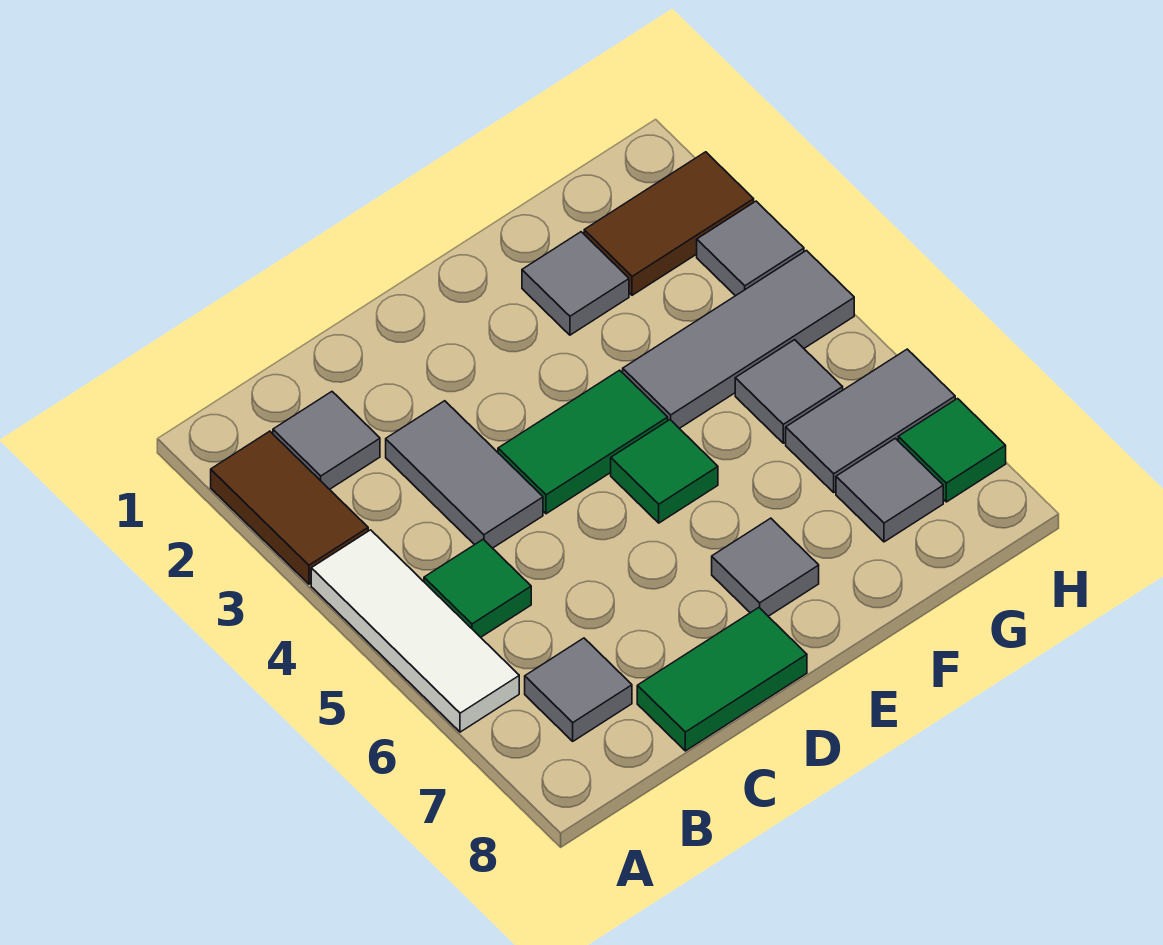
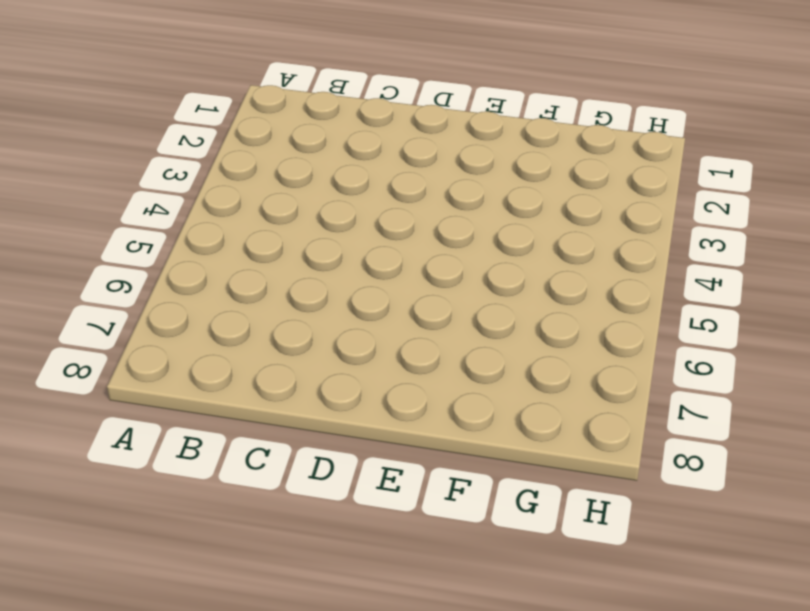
none -> brown 1x2 tile [211,431,368,584]
none -> white 1x3 tile [311,530,519,732]
none -> grey 1x1 tile [273,392,380,489]

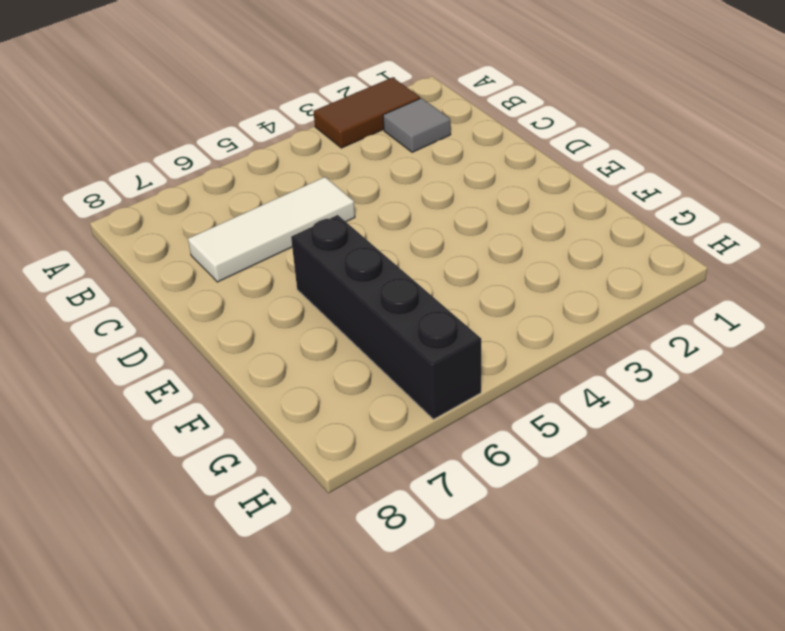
white 1x3 tile [188,177,355,282] -> white 1x3 tile moved to [311,530,519,732]
black 1x4 brick [291,215,481,419] -> grey 1x2 tile [786,349,955,492]
none -> green 1x1 tile [424,539,531,637]
none -> grey 1x1 tile [525,638,632,741]
none -> grey 1x2 tile [386,401,543,548]

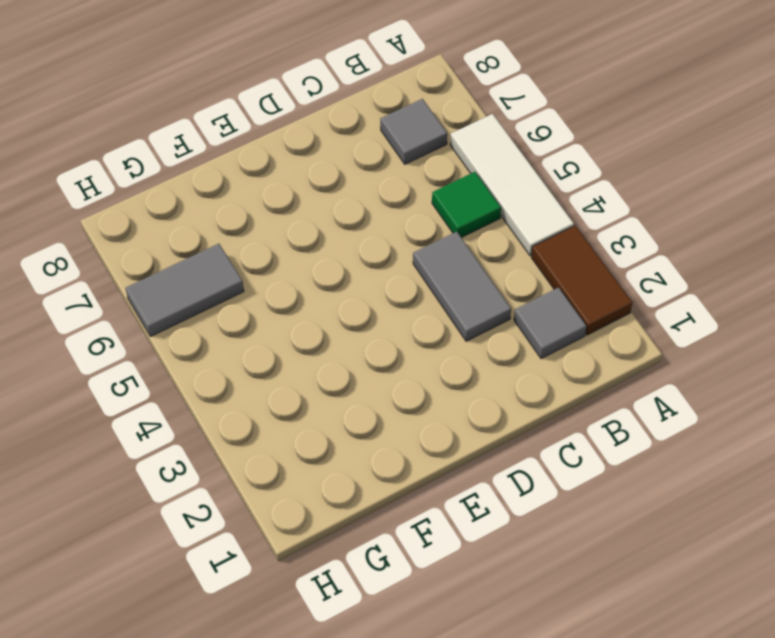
none -> green 1x2 tile [637,608,807,751]
none -> green 1x2 tile [498,370,668,514]
none -> green 1x1 tile [611,420,718,523]

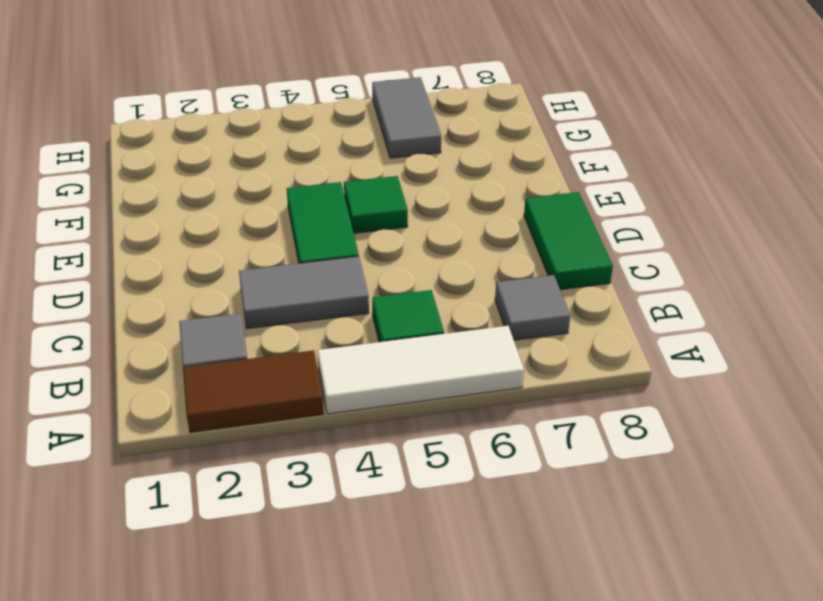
none -> grey 1x1 tile [712,518,819,616]
none -> grey 1x1 tile [522,232,629,335]
none -> grey 1x3 tile [623,251,854,428]

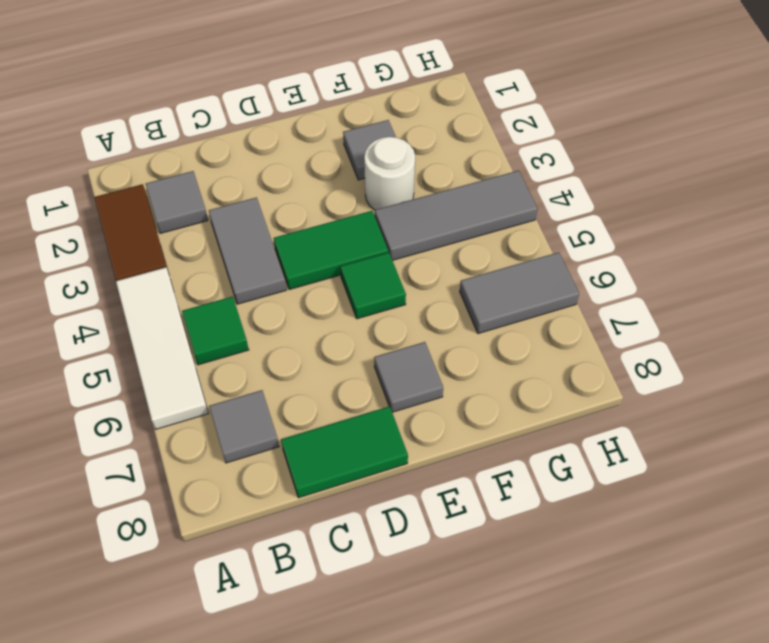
white 1x1 round brick [364,137,415,210] -> none
none -> brown 1x2 tile [584,152,754,295]
none -> grey 1x1 tile [735,340,843,443]
none -> grey 1x1 tile [836,438,943,542]

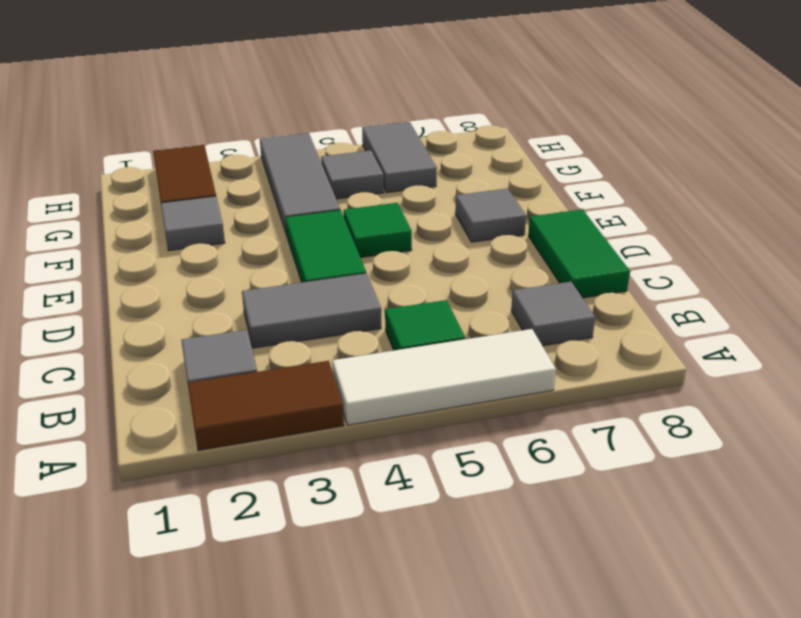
none -> grey 1x1 tile [836,438,943,542]
none -> grey 1x1 tile [697,201,804,296]
none -> green 1x1 tile [898,399,1006,502]

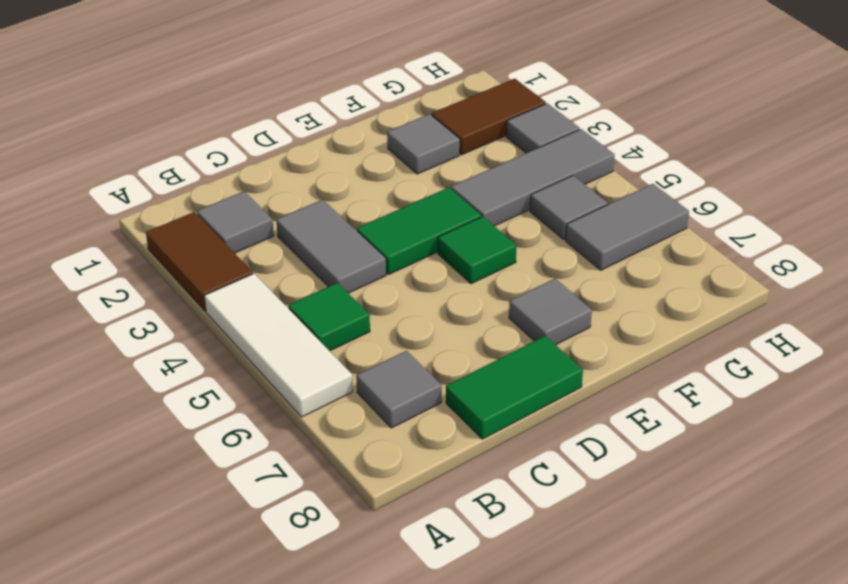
none -> grey 1x1 tile [836,438,943,542]
none -> green 1x1 tile [898,399,1006,502]

